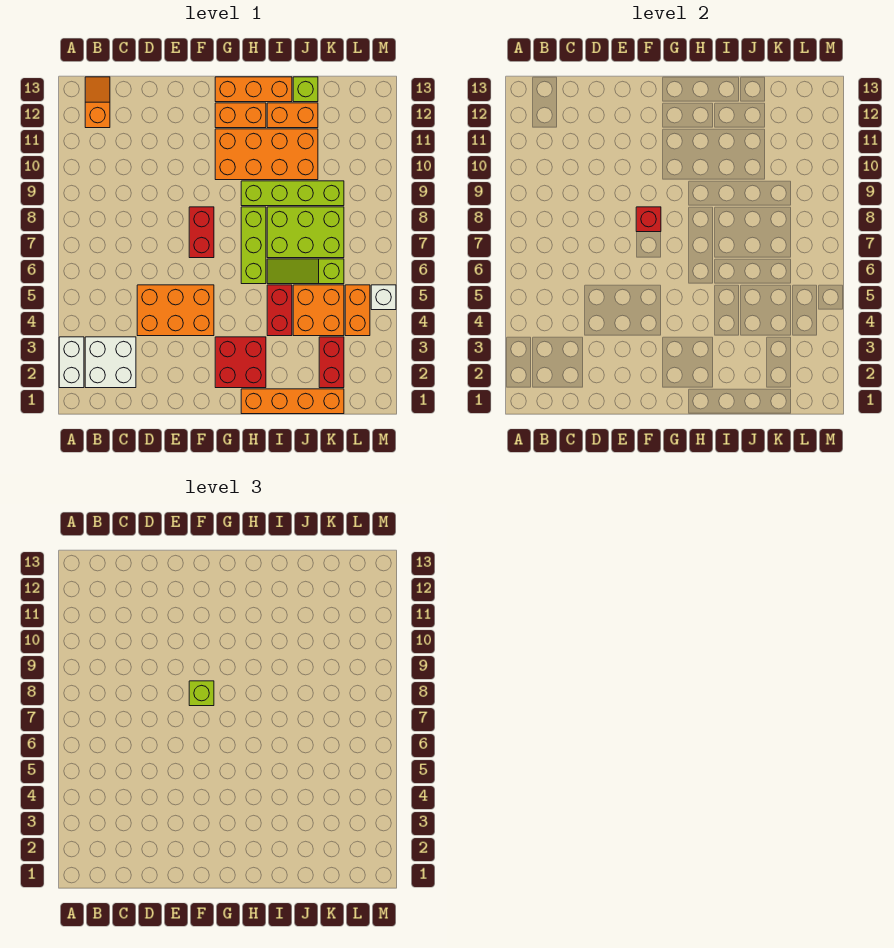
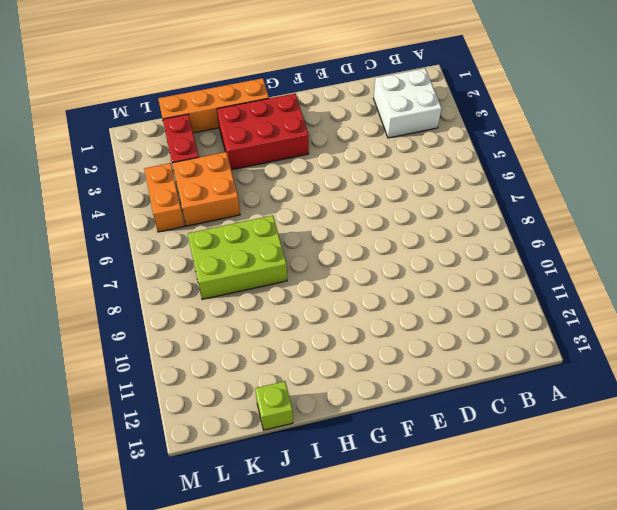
red 2x3 brick [217,93,309,170] -> red 2x2 brick [215,337,266,388]
none -> white 1x2 brick [59,337,84,388]
none -> orange 1x2 slope [85,77,110,128]
none -> orange 2x3 brick [137,285,214,336]

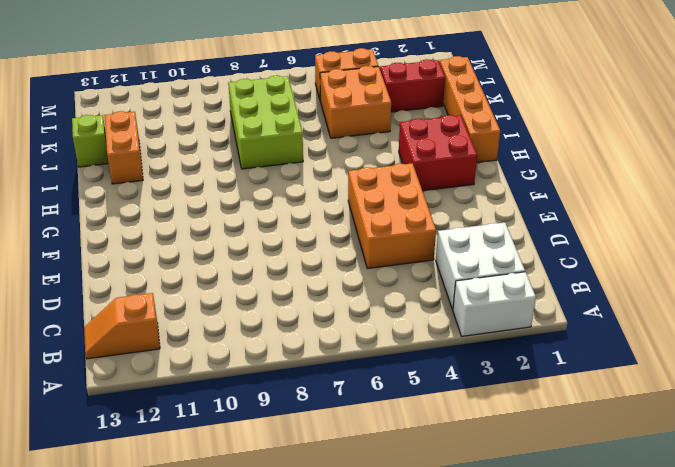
none -> red 1x2 brick [189,207,214,258]
none -> orange 2x4 brick [215,129,318,180]
none -> orange 1x2 brick [215,103,266,128]

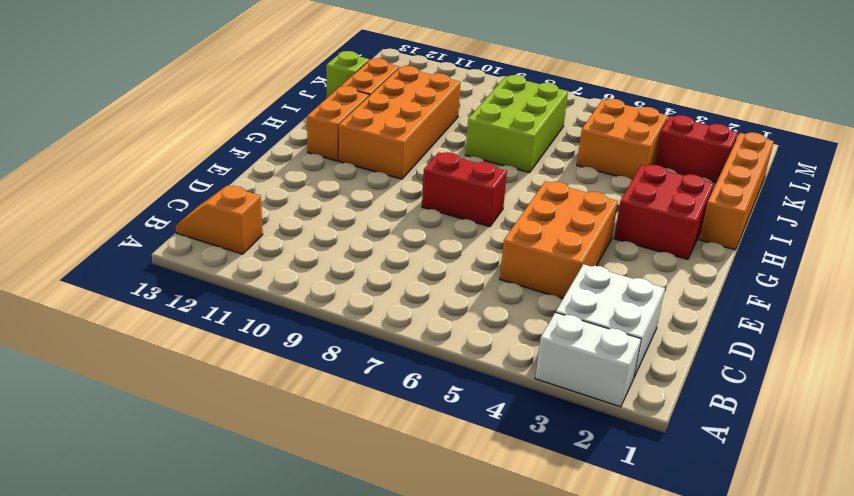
none -> orange 1x3 brick [215,77,292,102]
none -> lime 1x3 brick [241,207,266,284]
none -> lime 1x4 brick [241,181,344,206]

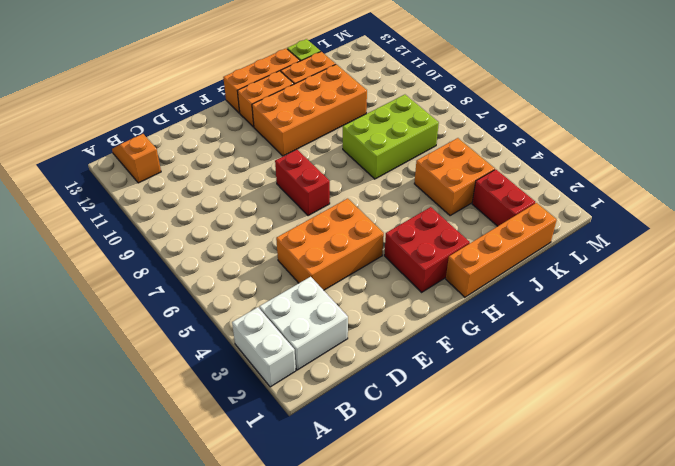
none -> lime 1x3 brick [241,207,266,284]
none -> lime 1x4 brick [241,181,344,206]
none -> red 1x2 brick [267,285,292,336]

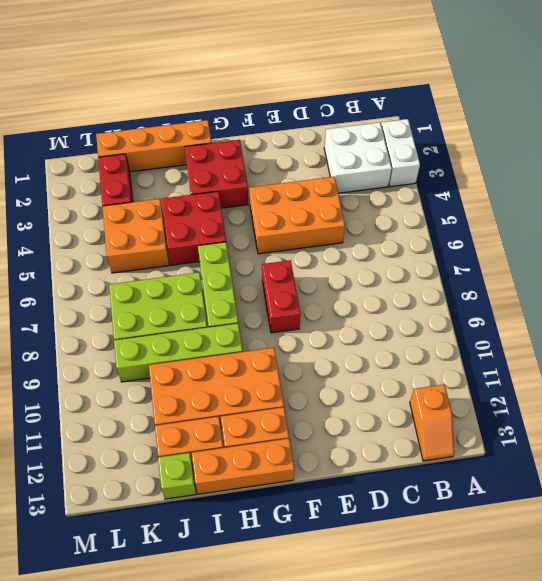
red 2x2 brick [162,191,226,265] -> red 1x2 brick [267,285,292,336]
none -> lime 1x3 slope [267,259,344,284]
none -> orange 1x2 brick [345,285,370,336]
none -> white 1x1 brick [371,285,396,310]

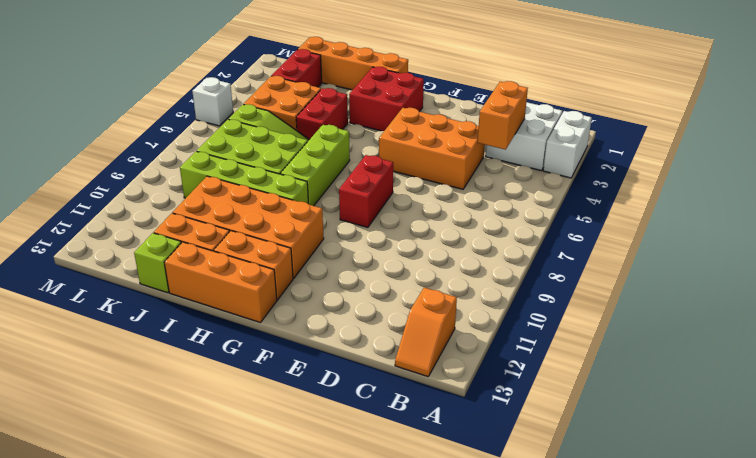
orange 1x2 brick [477,81,528,150] -> orange 1x2 brick moved to [345,285,370,336]
none -> red 1x1 brick [636,207,661,232]
none -> lime 1x1 brick [189,681,214,706]

